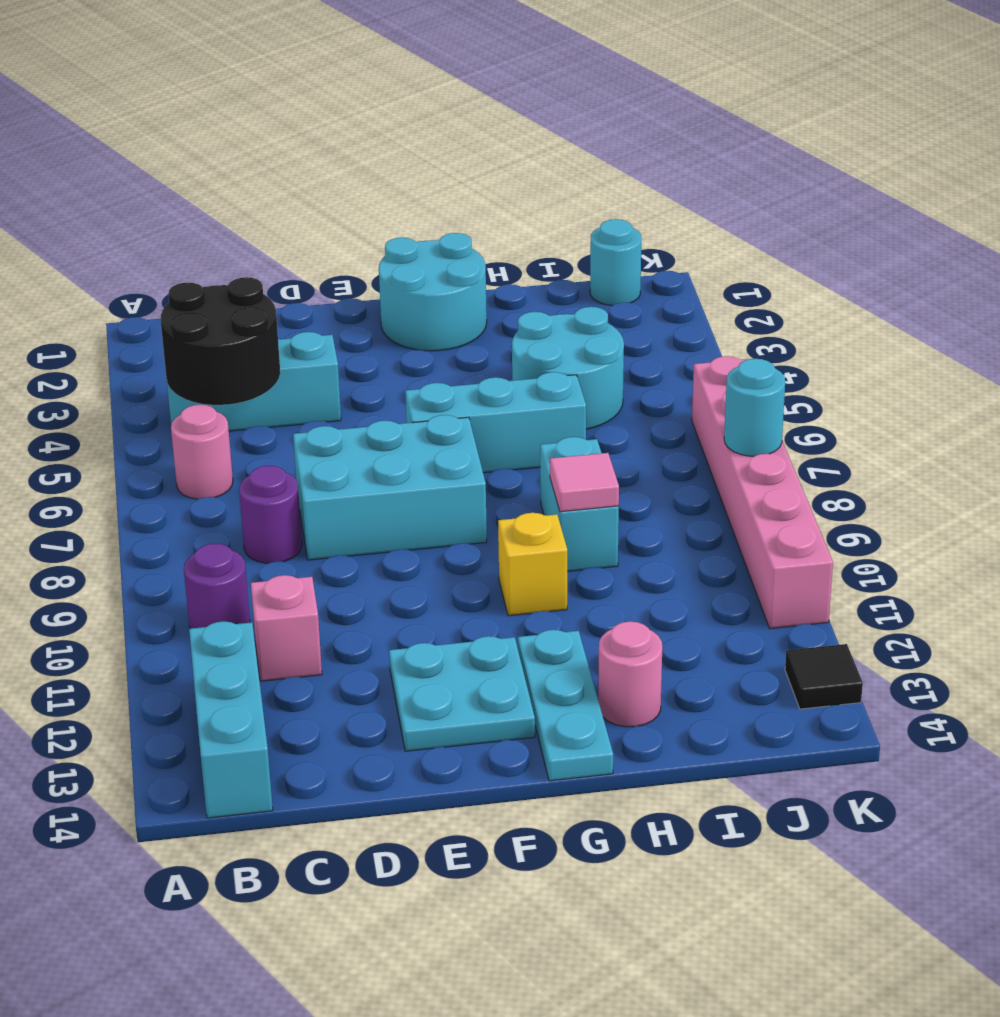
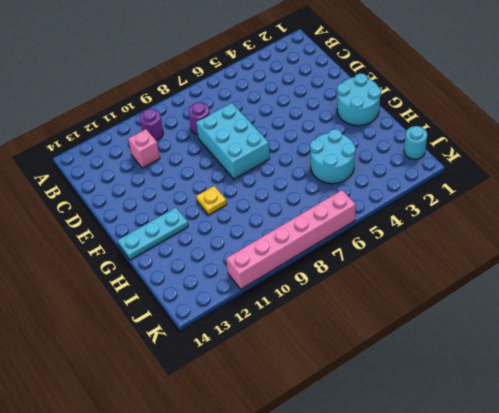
yellow 1x1 plate [196,186,227,215] -> yellow 1x1 brick [498,513,567,616]
none -> cyan 1x3 brick [167,332,341,431]
none -> pink 1x1 round brick [171,405,233,499]
none -> cyan 1x3 brick [189,621,273,818]

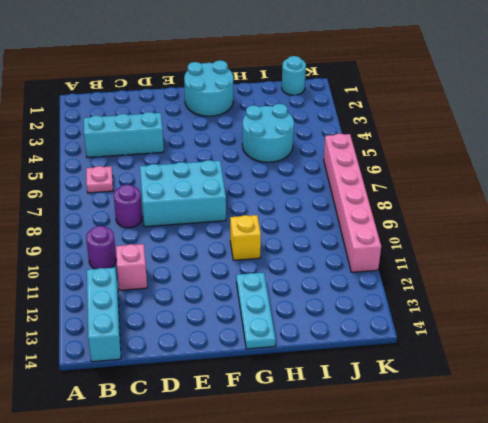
pink 1x1 plate [86,166,113,193] -> pink 1x1 round brick [171,405,233,499]
none -> cyan 2x2 plate [389,636,535,751]
none -> cyan 1x3 brick [405,372,586,473]
none -> cyan 1x2 brick [540,437,619,571]

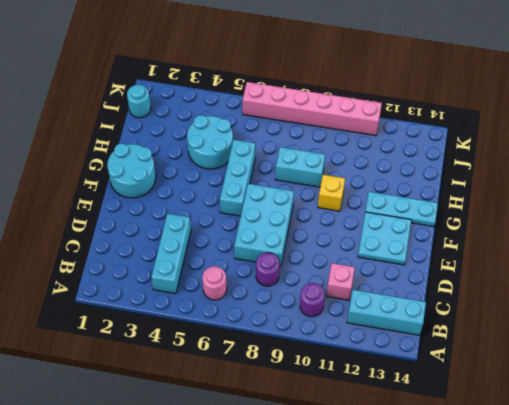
none -> pink 1x1 round brick [598,621,662,727]
none -> black 1x1 tile [785,644,863,709]
none -> black 2x2 round brick [161,277,280,405]

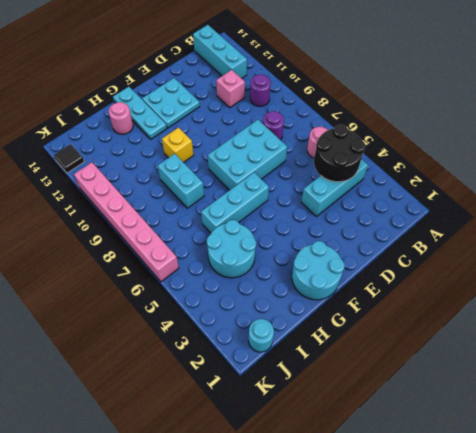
none -> pink 1x1 tile [550,453,619,512]
none -> cyan 1x1 round brick [724,359,785,456]

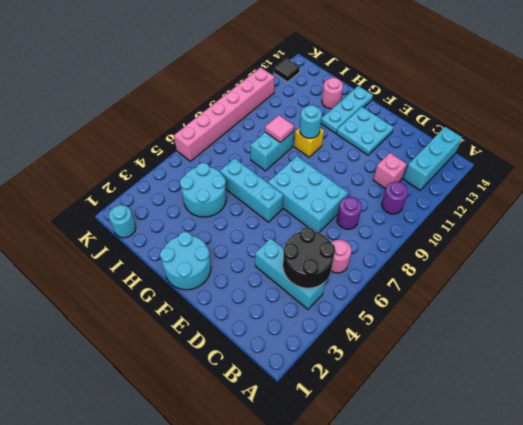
cyan 1x1 round brick [300,105,322,138] -> cyan 1x1 round brick moved to [724,359,785,456]

